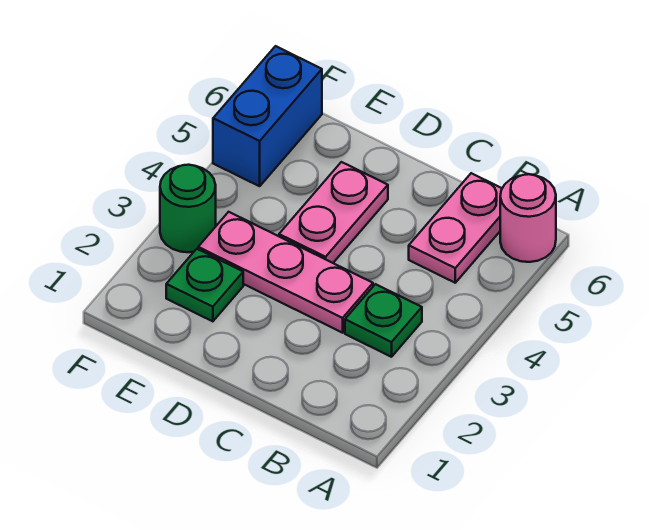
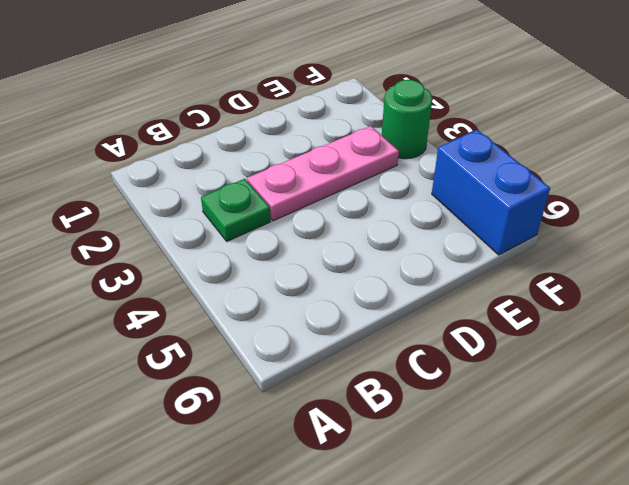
none -> pink 1x1 round brick [500,174,556,262]
none -> pink 1x2 plate [409,173,502,283]

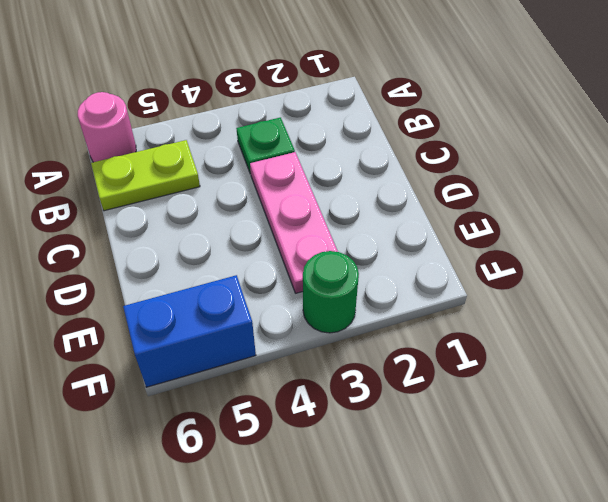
lime 1x2 plate [91,140,200,211] -> pink 1x2 plate [409,173,502,283]
none -> pink 1x2 plate [279,162,388,263]
none -> green 1x1 plate [166,249,243,321]

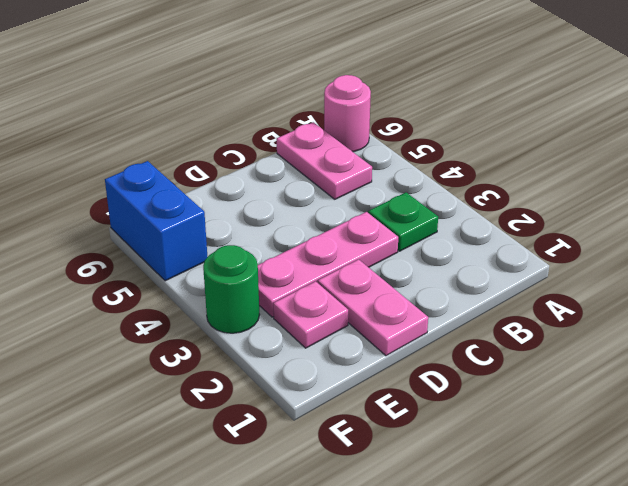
pink 1x2 plate [318,259,428,356] -> pink 1x2 plate moved to [279,162,388,263]
pink 1x1 plate [273,281,348,348] -> green 1x1 plate [166,249,243,321]

